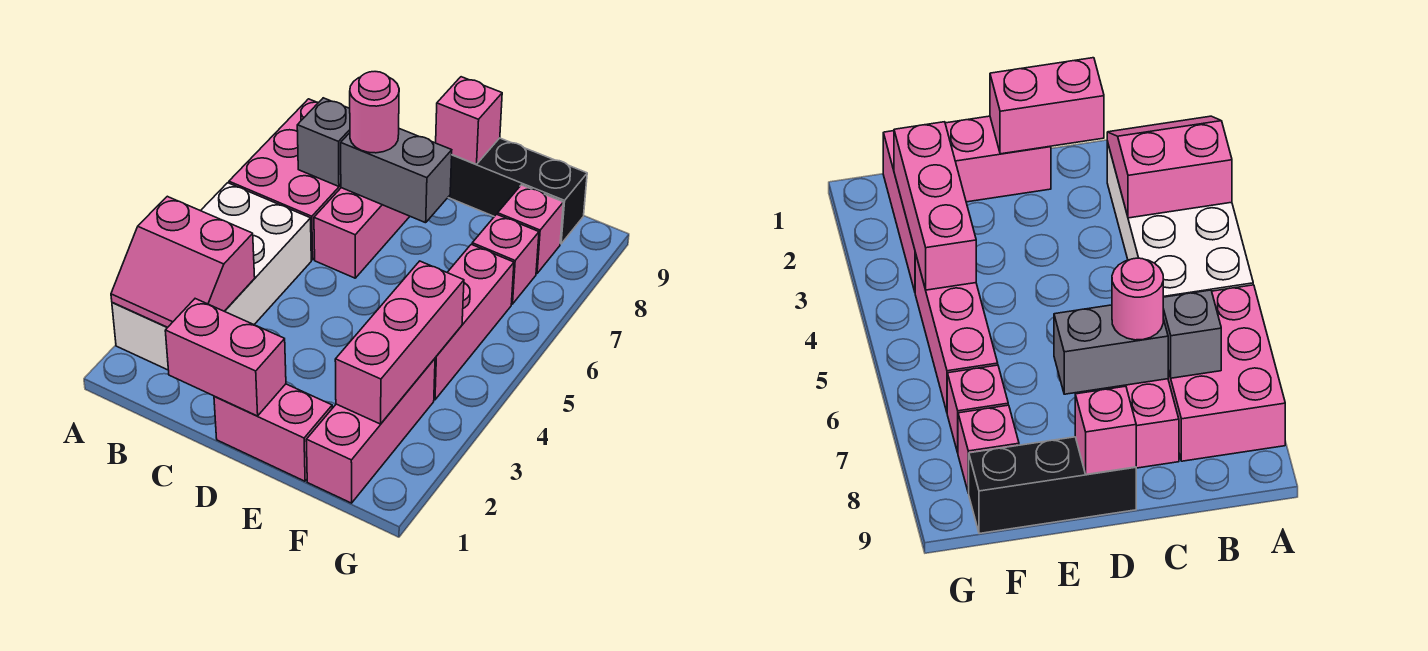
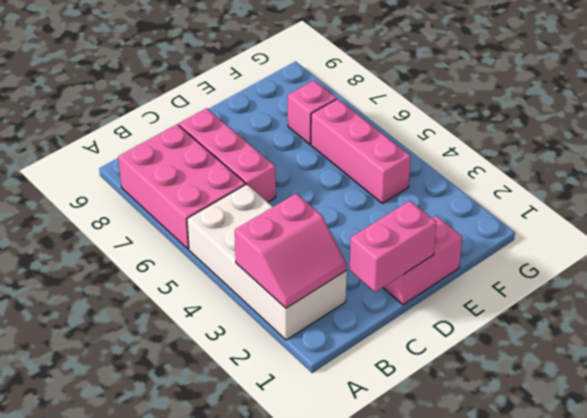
none -> black 1x3 brick [448,138,587,244]
none -> pink 1x3 brick [306,359,435,503]
none -> pink 1x1 brick [498,185,563,274]

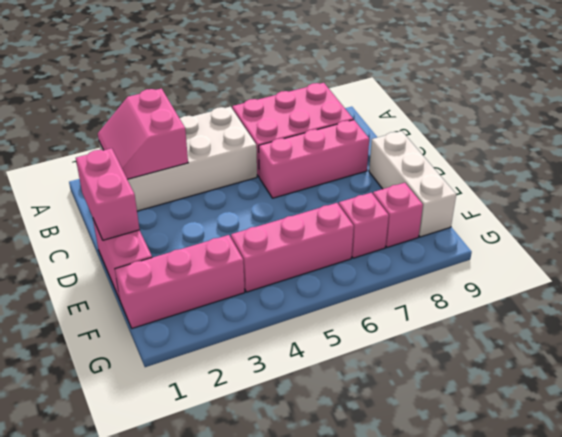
white 1x3 brick [369,131,456,237] -> black 1x3 brick [448,138,587,244]
none -> grey 1x1 brick [297,98,350,186]
none -> grey 1x2 brick [341,129,452,223]
none -> pink 1x1 brick [436,77,502,164]

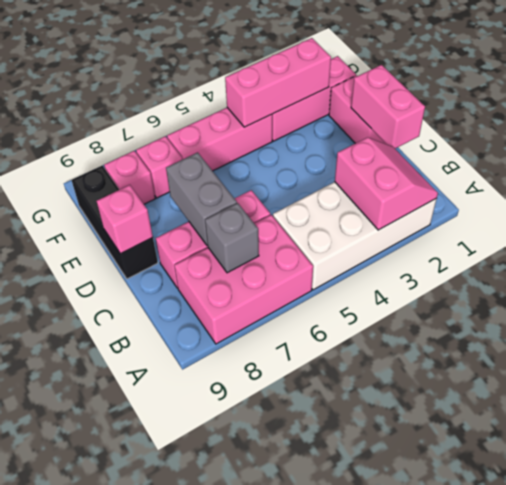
none -> pink 1x1 round brick [350,72,399,153]

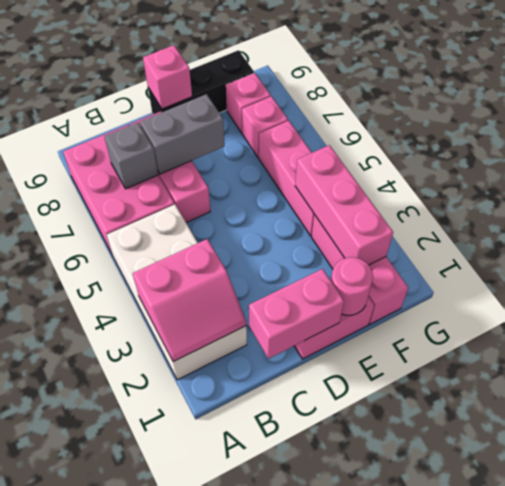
pink 1x1 round brick [331,257,373,315] -> pink 1x1 round brick moved to [350,72,399,153]

